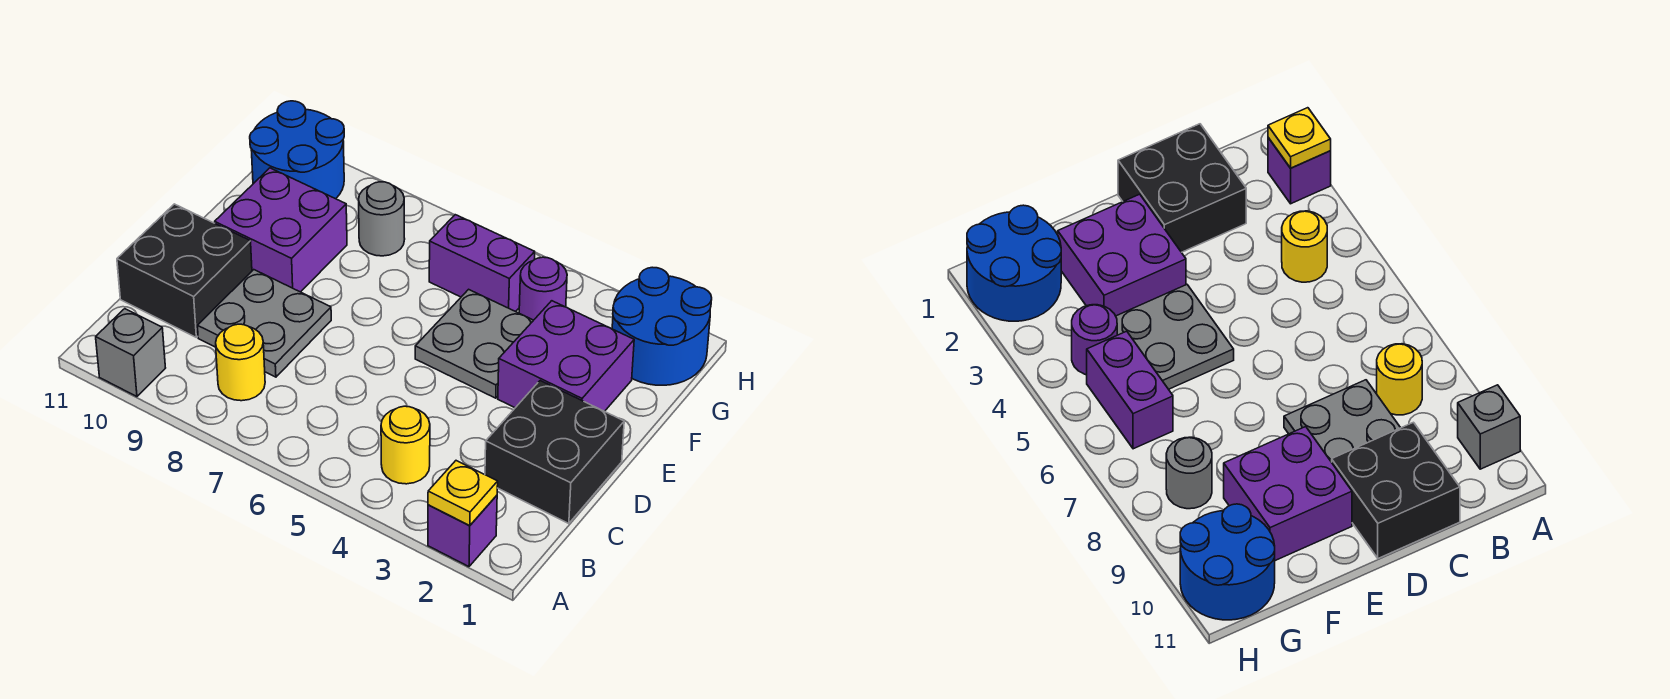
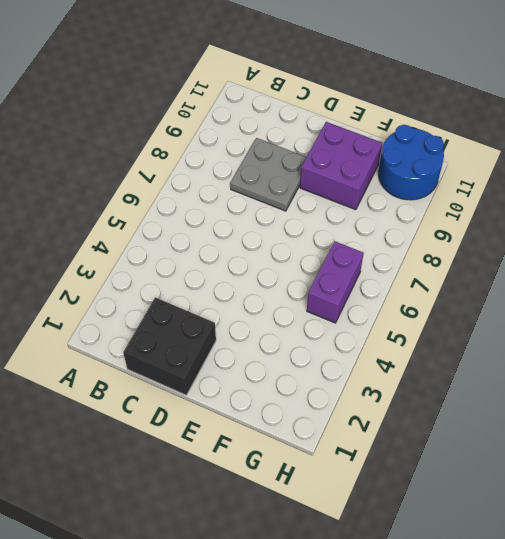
none -> purple 1x1 brick [428,496,497,567]
none -> grey 1x1 brick [96,309,165,397]
none -> yellow 1x1 round brick [381,406,430,484]

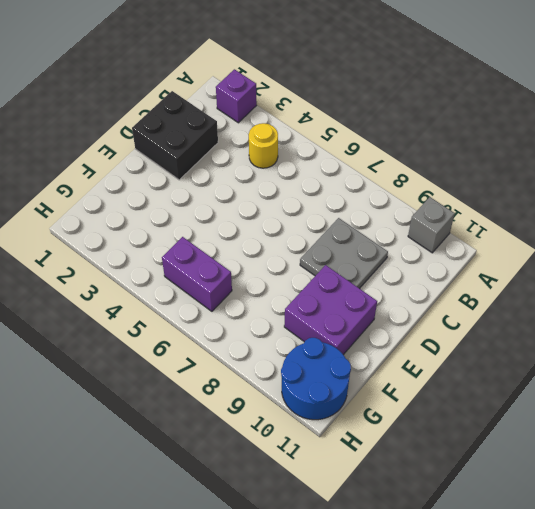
none -> yellow 1x1 round brick [216,324,265,401]
none -> black 2x2 brick [117,204,252,337]
none -> purple 2x2 brick [498,301,634,411]

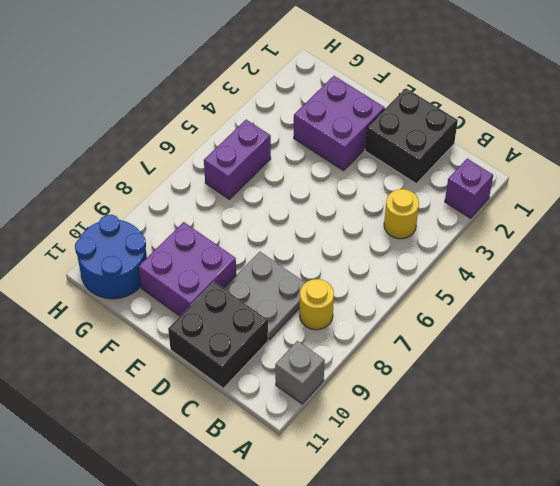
none -> grey 2x2 plate [415,289,533,398]
none -> blue 2x2 round brick [612,267,712,385]
none -> purple 1x1 round brick [519,257,567,320]

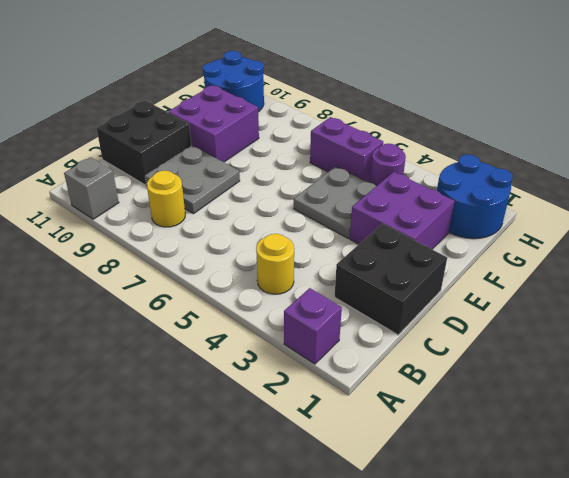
none -> grey 1x1 round brick [359,182,405,256]
none -> yellow 1x1 plate [428,461,498,525]

